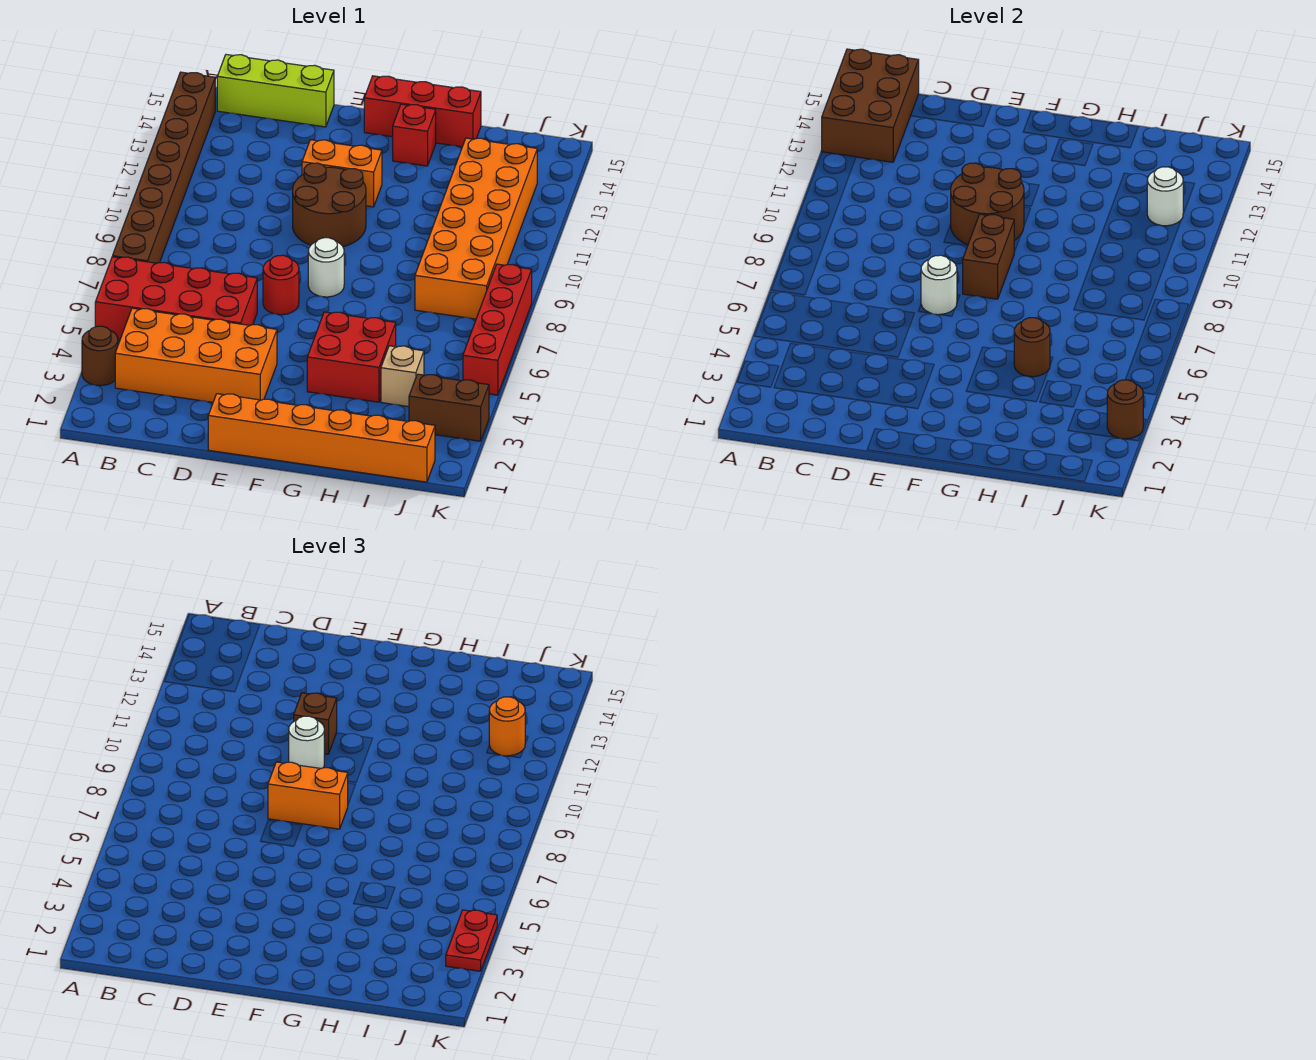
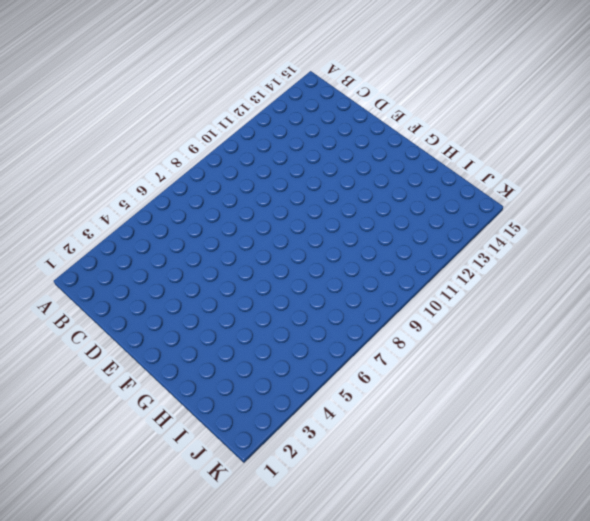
none -> brown 1x1 round brick [82,326,118,386]
none -> red 2x4 brick [95,257,257,340]
none -> brown 1x8 brick [113,72,215,263]

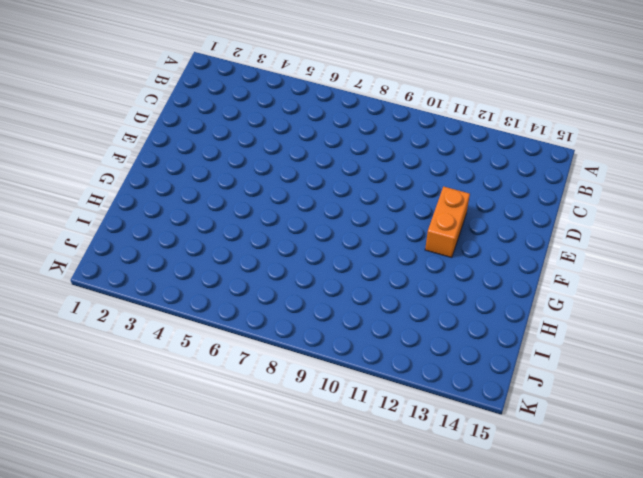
none -> brown 1x1 round brick [82,326,118,386]
none -> red 2x4 brick [95,257,257,340]
none -> brown 1x8 brick [113,72,215,263]

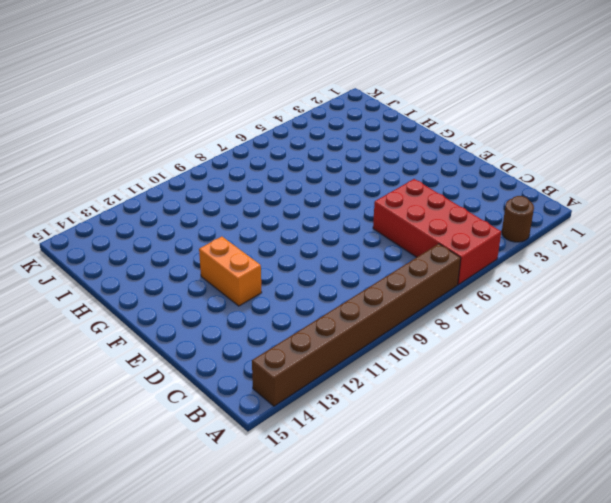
none -> orange 2x4 brick [115,308,277,402]
none -> lime 1x3 brick [217,55,334,127]
none -> orange 1x6 brick [208,394,435,482]

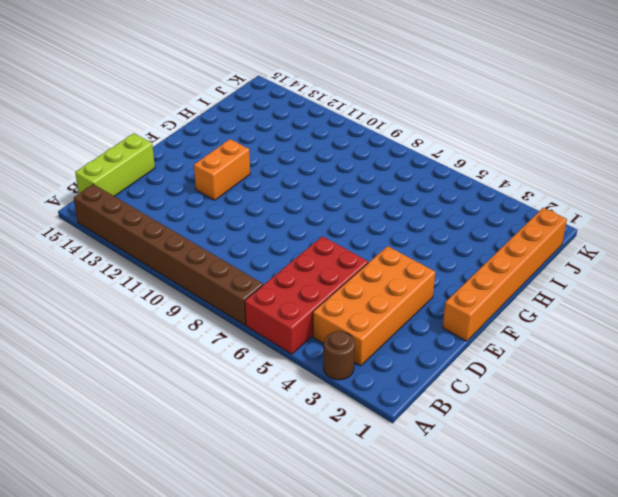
none -> red 1x1 round brick [263,255,299,315]
none -> brown 2x2 round brick [293,163,366,247]
none -> white 1x1 round brick [308,238,344,297]

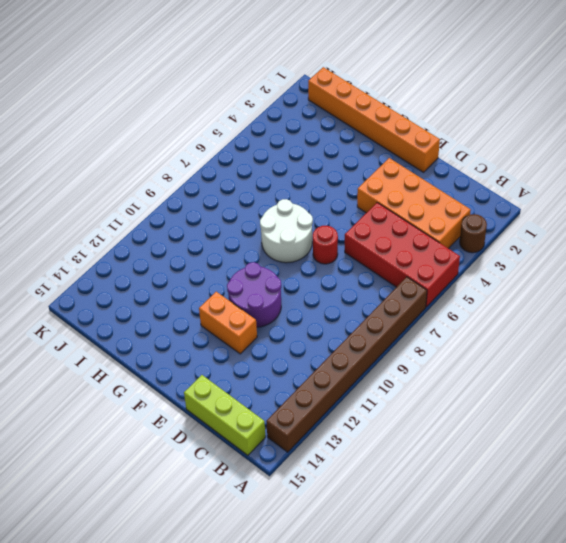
purple 2x2 round brick [227,262,281,327] -> brown 2x2 round brick [293,163,366,247]
white 2x2 round brick [260,199,313,263] -> white 1x1 round brick [308,238,344,297]
none -> red 1x3 brick [364,76,481,147]
none -> red 2x2 brick [307,312,396,402]
none -> red 1x1 brick [393,104,436,166]

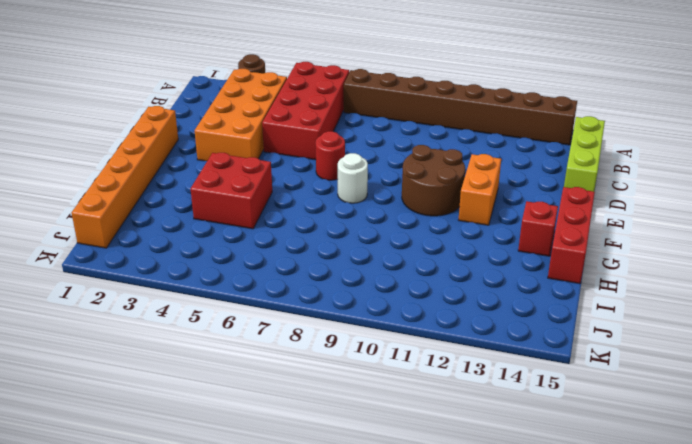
none -> tan 1x1 brick [381,346,424,407]
none -> orange 2x6 brick [415,138,537,319]
none -> brown 1x2 brick [409,374,489,441]

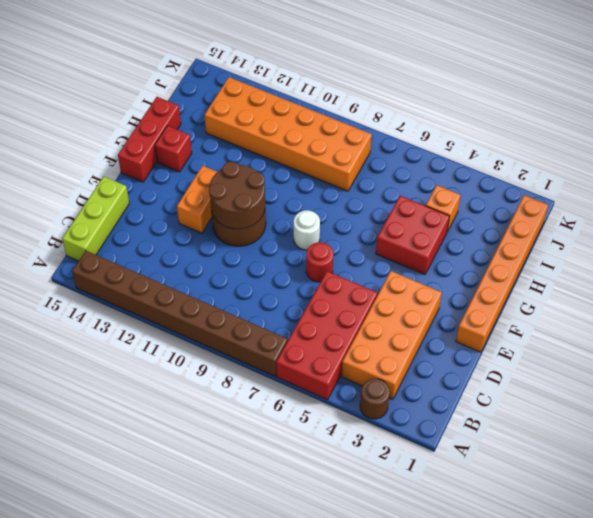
orange 1x1 brick [426,185,461,232] -> tan 1x1 brick [381,346,424,407]
none -> brown 1x2 brick [409,374,489,441]
none -> red 1x4 brick [463,264,532,395]
none -> brown 2x3 brick [822,49,919,162]

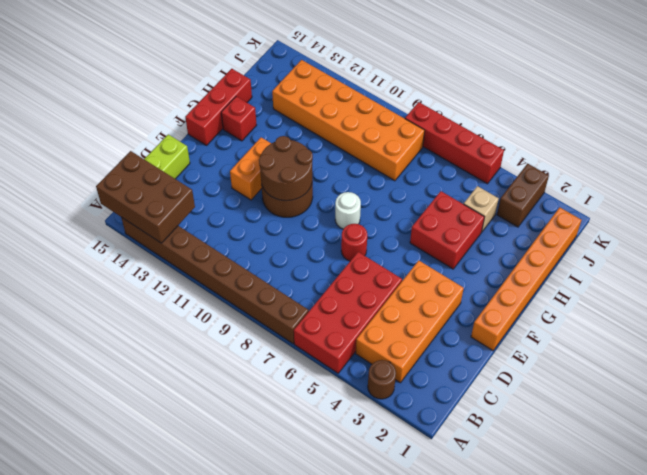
none -> white 1x1 round brick [921,255,957,315]
none -> brown 1x2 brick [963,214,1014,299]
none -> brown 1x1 round brick [1014,318,1050,377]

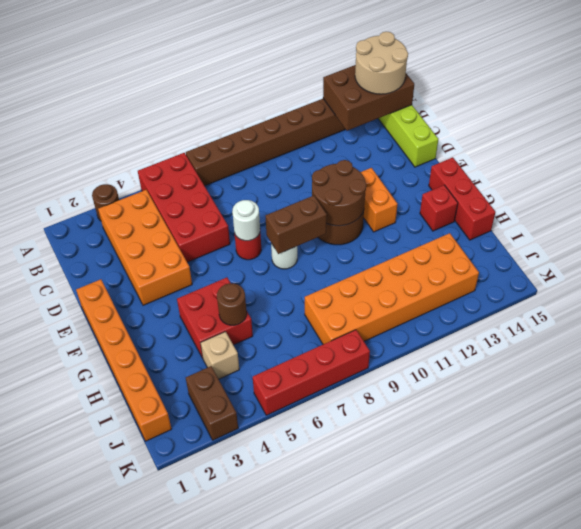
tan 2x2 round brick [355,32,408,94] -> none
none -> white 1x1 round brick [1147,167,1183,226]
none -> brown 1x1 round brick [1107,380,1143,439]
none -> orange 1x2 brick [268,762,348,829]

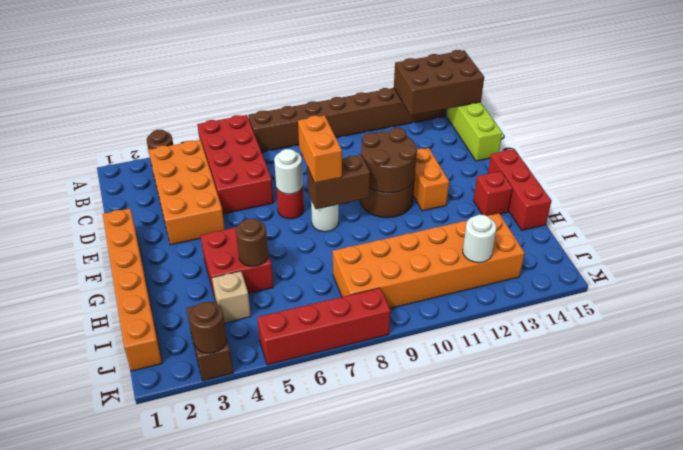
none -> white 1x1 round brick [289,716,324,769]
none -> brown 1x1 brick [294,693,337,754]
none -> orange 1x1 round brick [489,697,525,756]

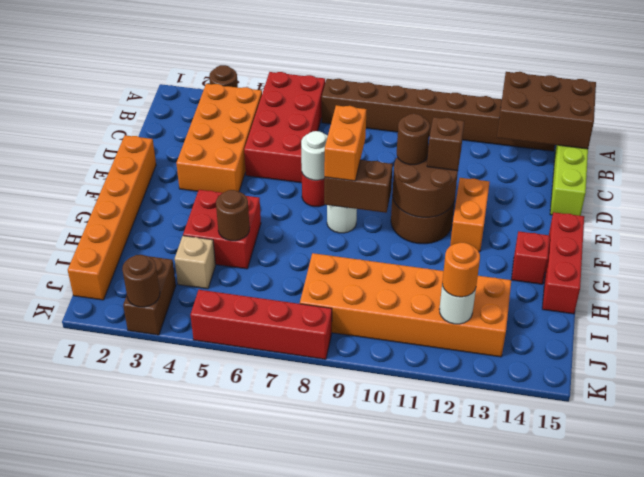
brown 1x1 round brick [397,114,430,165] -> white 1x1 round brick [289,716,324,769]
none -> red 1x2 plate [446,910,497,971]

